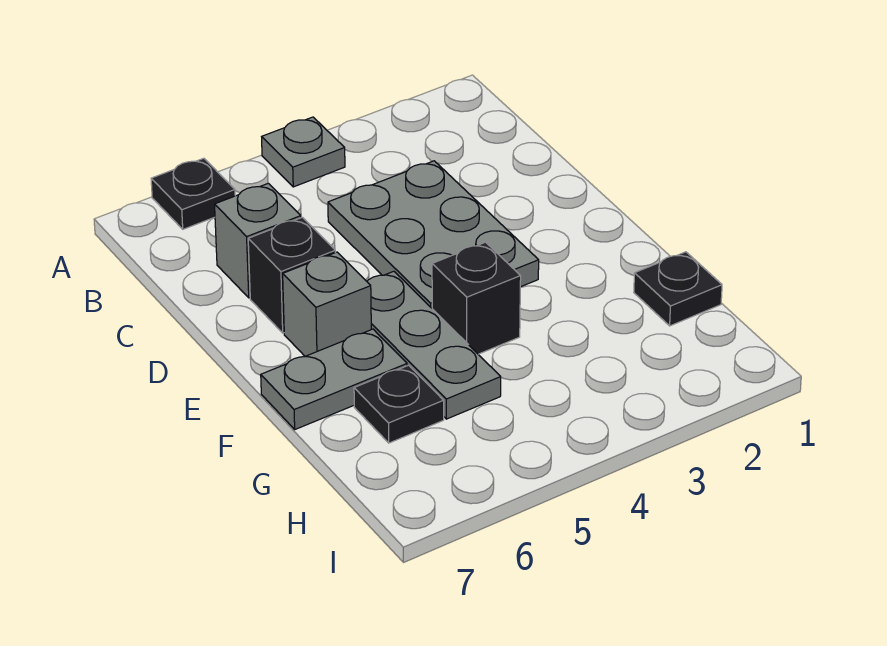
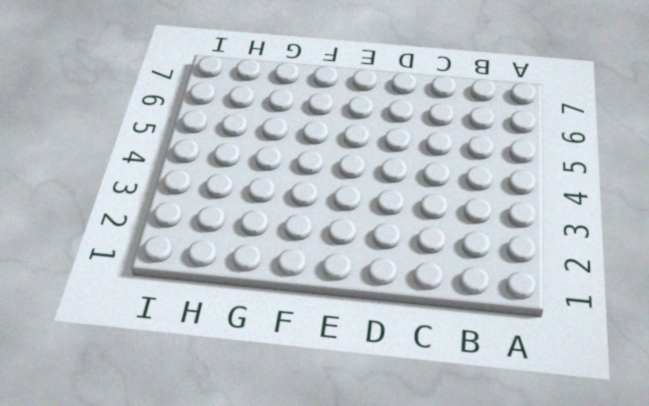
none -> grey 1x1 plate [262,117,345,187]
none -> black 1x1 plate [151,158,235,229]

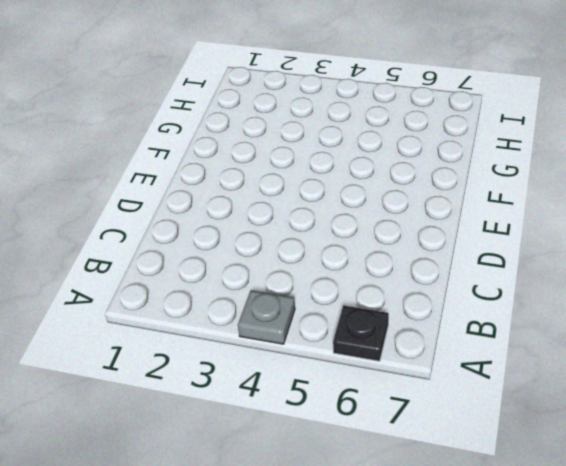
none -> grey 2x3 plate [328,161,539,308]
none -> grey 1x1 brick [215,183,301,298]

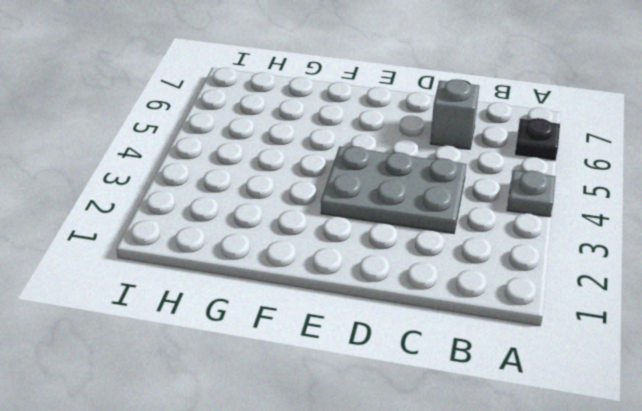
none -> black 1x1 brick [248,217,335,333]
none -> grey 1x3 plate [367,271,501,419]

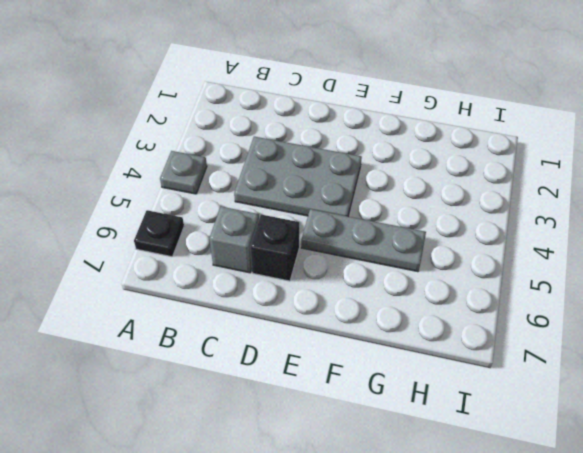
none -> grey 1x1 brick [283,252,371,356]
none -> black 1x1 brick [432,242,521,354]

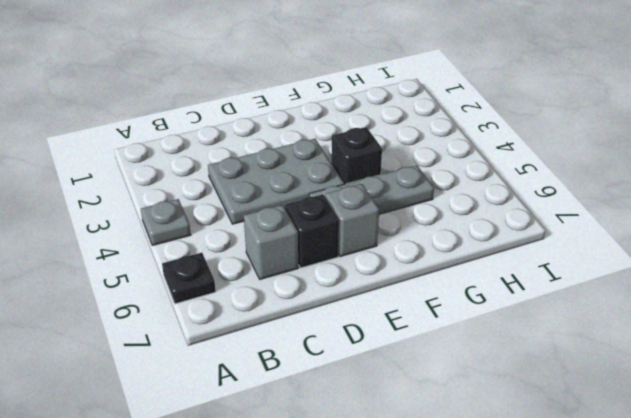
none -> grey 1x2 plate [261,329,407,429]
none -> black 1x1 plate [634,252,722,326]

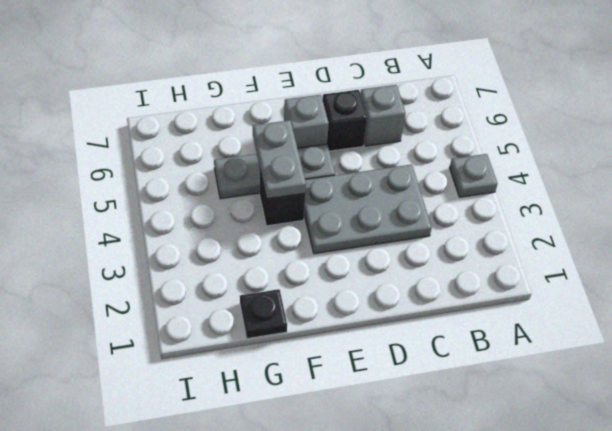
grey 1x2 plate [253,120,306,199] -> grey 1x2 plate moved to [261,329,407,429]
none -> black 1x1 plate [151,158,235,229]
none -> black 1x1 plate [354,365,444,443]

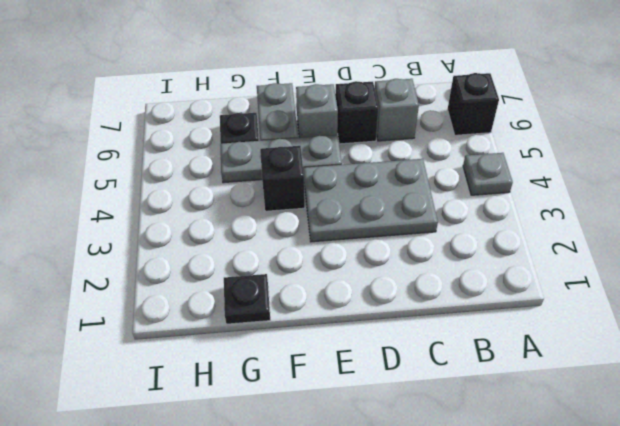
black 1x1 brick [448,73,499,135] -> black 1x1 plate [151,158,235,229]

